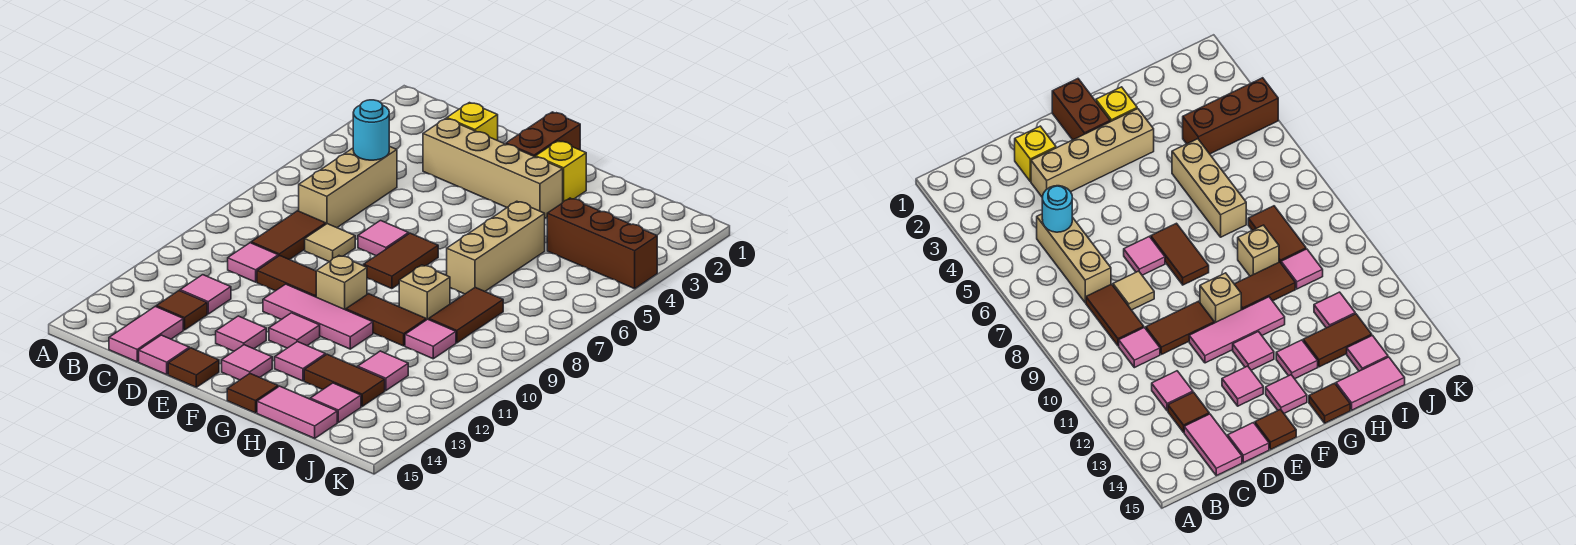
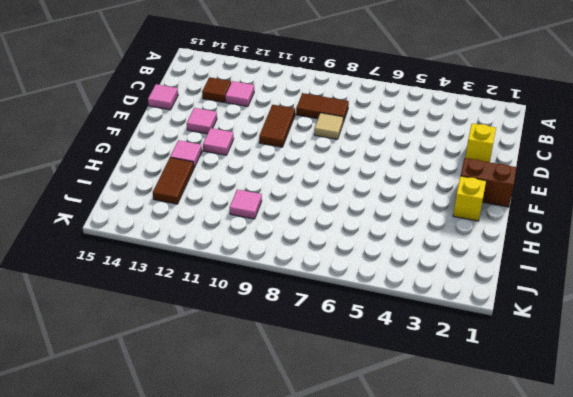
none -> tan 1x3 brick [299,146,397,228]
none -> pink 1x1 tile [228,243,278,282]
none -> pink 1x2 tile [109,306,183,362]
none -> tan 1x4 brick [423,118,563,218]

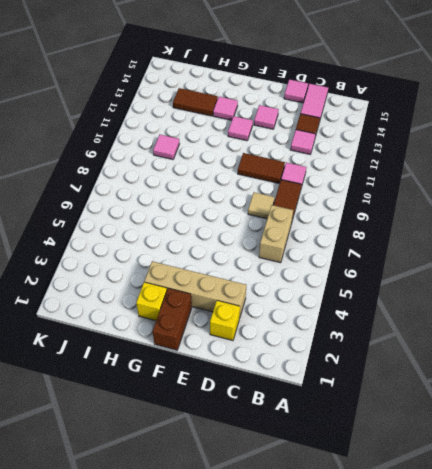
tan 1x2 brick [259,205,293,263] -> tan 1x3 brick [299,146,397,228]
none -> pink 1x1 tile [358,221,409,256]
none -> pink 1x3 tile [263,284,373,349]
none -> brown 1x1 tile [168,348,219,387]
none -> brown 1x2 tile [364,233,438,289]

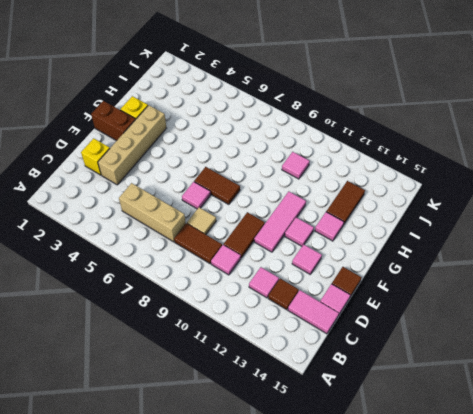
none -> tan 1x1 brick [316,256,367,310]
none -> pink 1x1 tile [222,345,272,380]
none -> brown 1x2 tile [346,294,426,346]
none -> brown 1x1 tile [227,374,278,413]

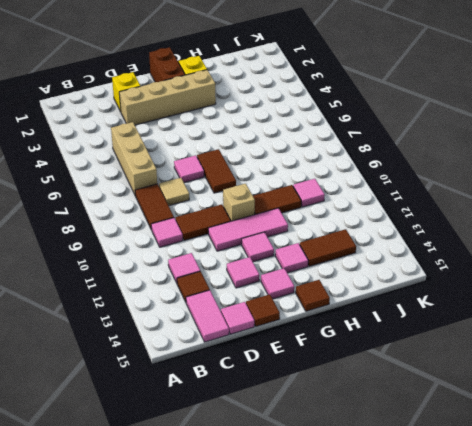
none -> tan 1x3 brick [447,201,545,294]
none -> tan 1x1 brick [399,265,450,320]
none -> pink 1x2 tile [257,386,337,438]
none -> brown 1x3 brick [547,198,657,289]

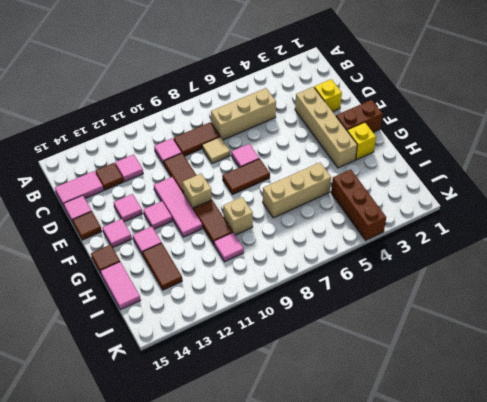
none -> brown 1x2 tile [429,288,503,343]
none -> pink 1x1 tile [358,351,408,391]
none -> pink 1x1 tile [310,383,361,422]
none -> cyan 1x1 round brick [353,100,389,160]

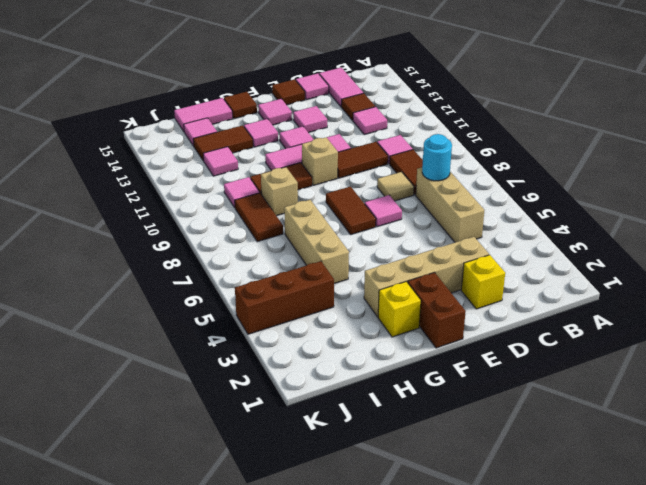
cyan 1x1 round brick [422,134,452,181] -> cyan 1x1 round brick moved to [353,100,389,160]

